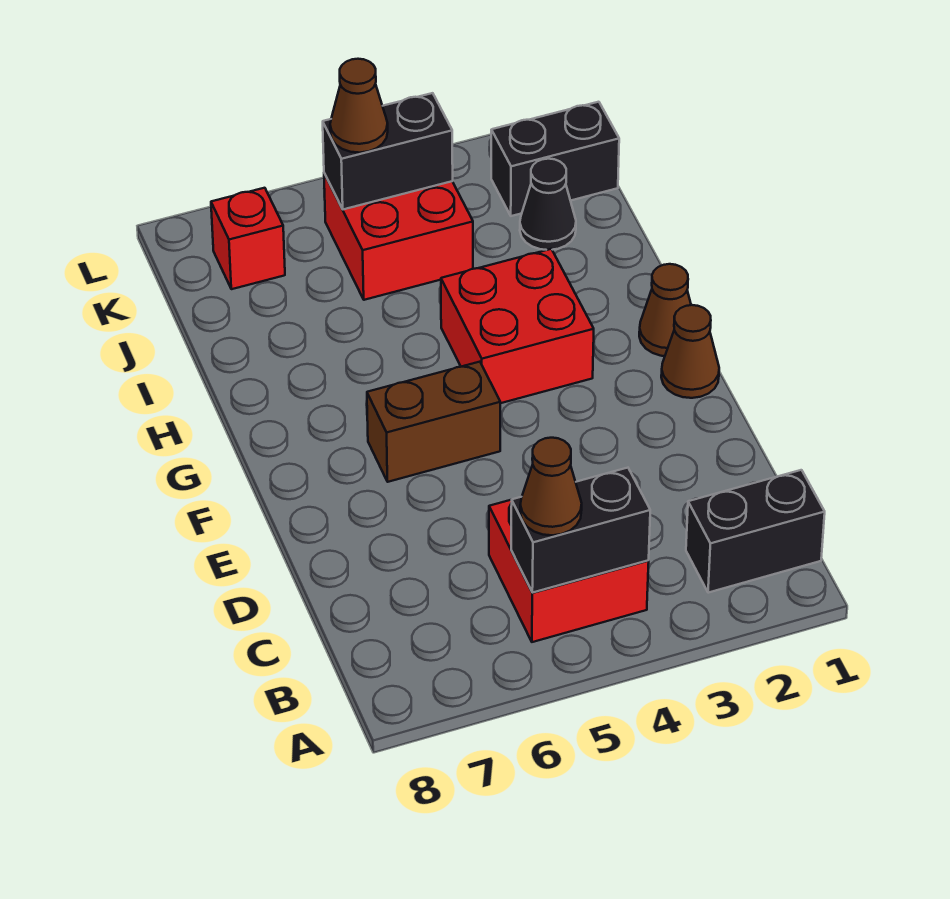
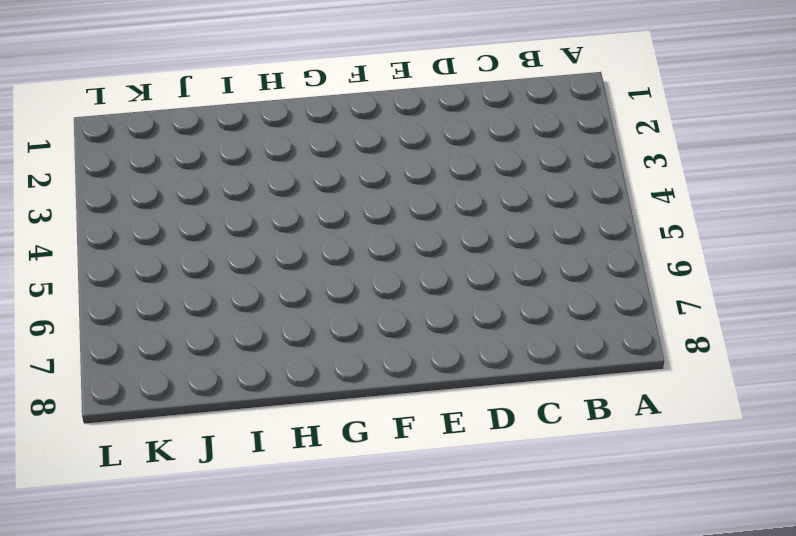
none -> black 1x2 brick [686,470,825,593]
none -> red 2x2 brick [489,500,649,642]
none -> brown 1x1 cone [661,305,719,398]

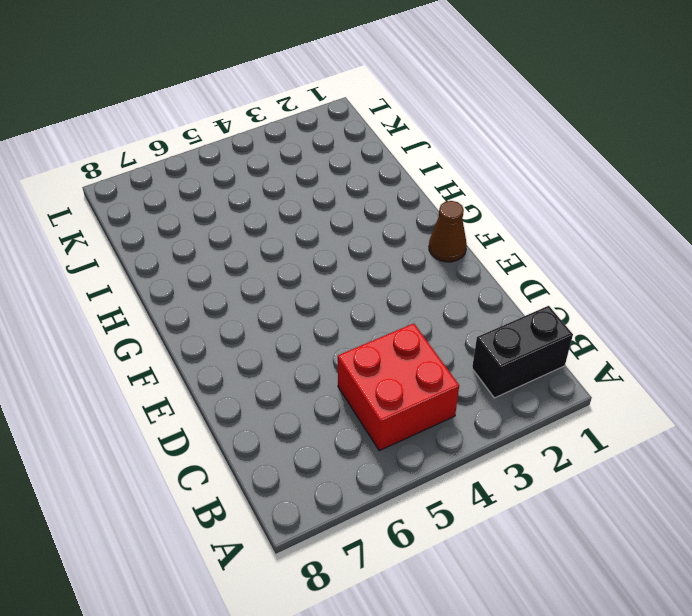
none -> brown 1x2 brick [367,362,500,482]
none -> brown 1x1 cone [639,264,691,356]
none -> red 2x2 brick [441,249,594,403]

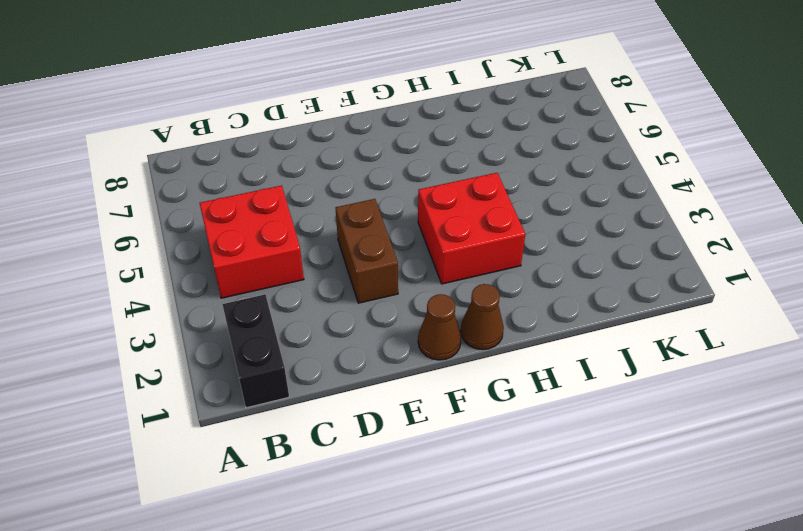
brown 1x2 brick [336,199,398,303] -> brown 1x2 brick moved to [367,362,500,482]
none -> black 1x1 cone [520,159,576,250]
none -> red 2x2 brick [324,173,473,300]
none -> black 1x2 brick [491,102,619,216]

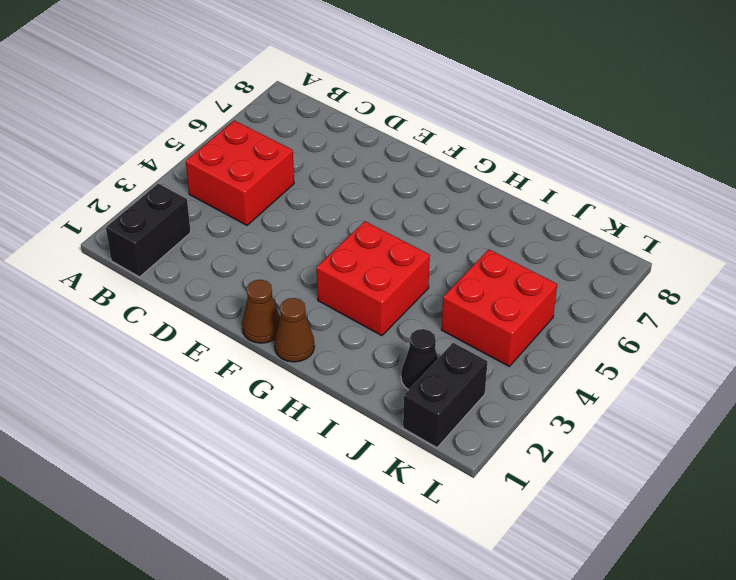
none -> brown 1x2 brick [367,362,500,482]
none -> red 1x1 brick [211,188,285,289]
none -> black 1x2 brick [511,468,650,593]

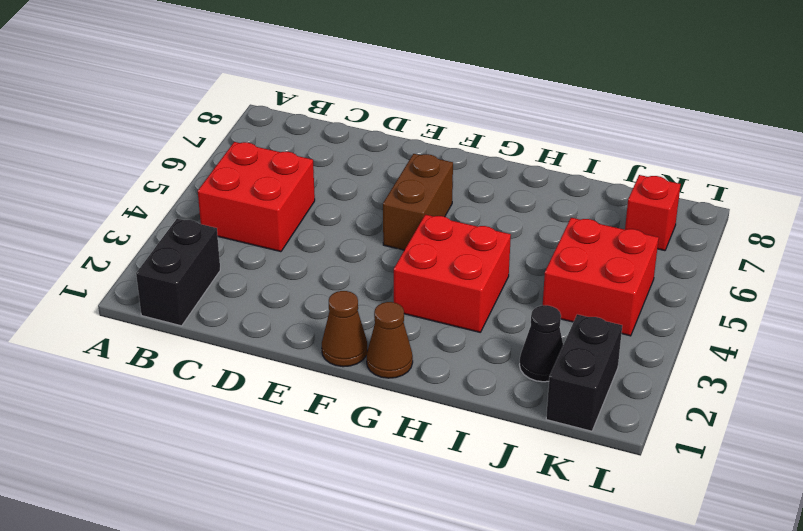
none -> black 1x2 brick [511,468,650,593]
none -> black 1x2 brick [323,93,453,209]
none -> brown 1x1 cone [520,438,582,535]

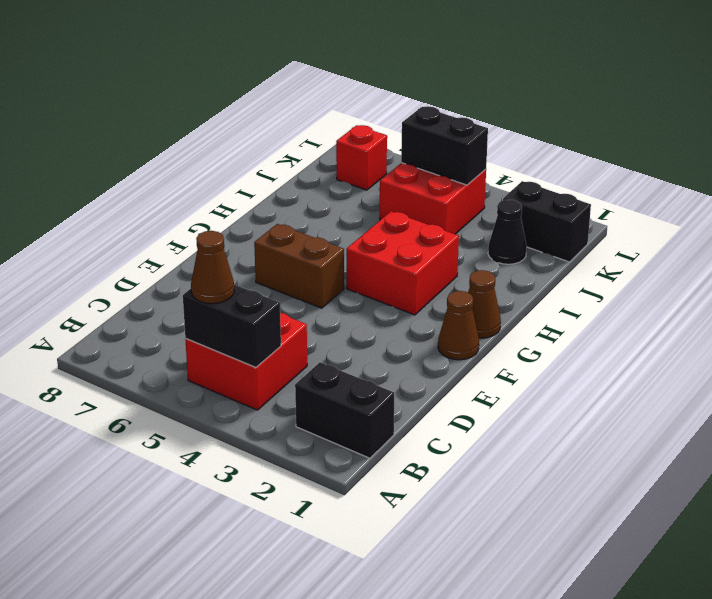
none -> brown 1x1 cone [330,59,388,153]

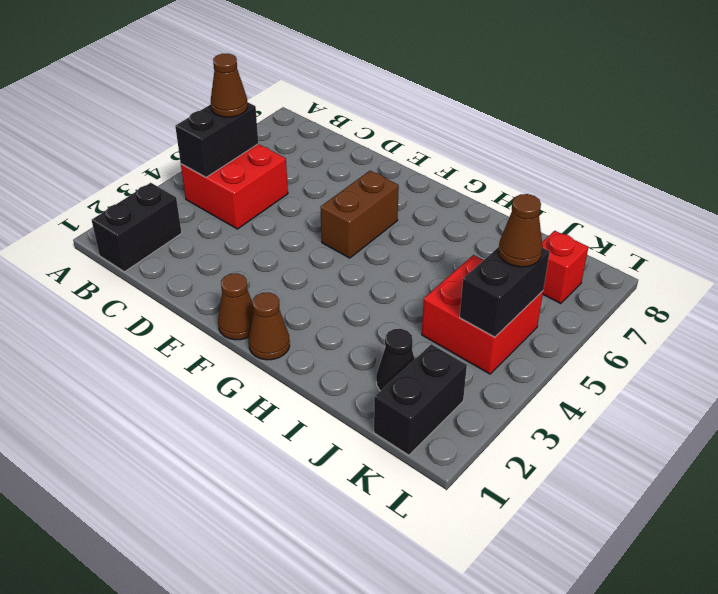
none -> red 2x2 brick [441,249,594,403]

